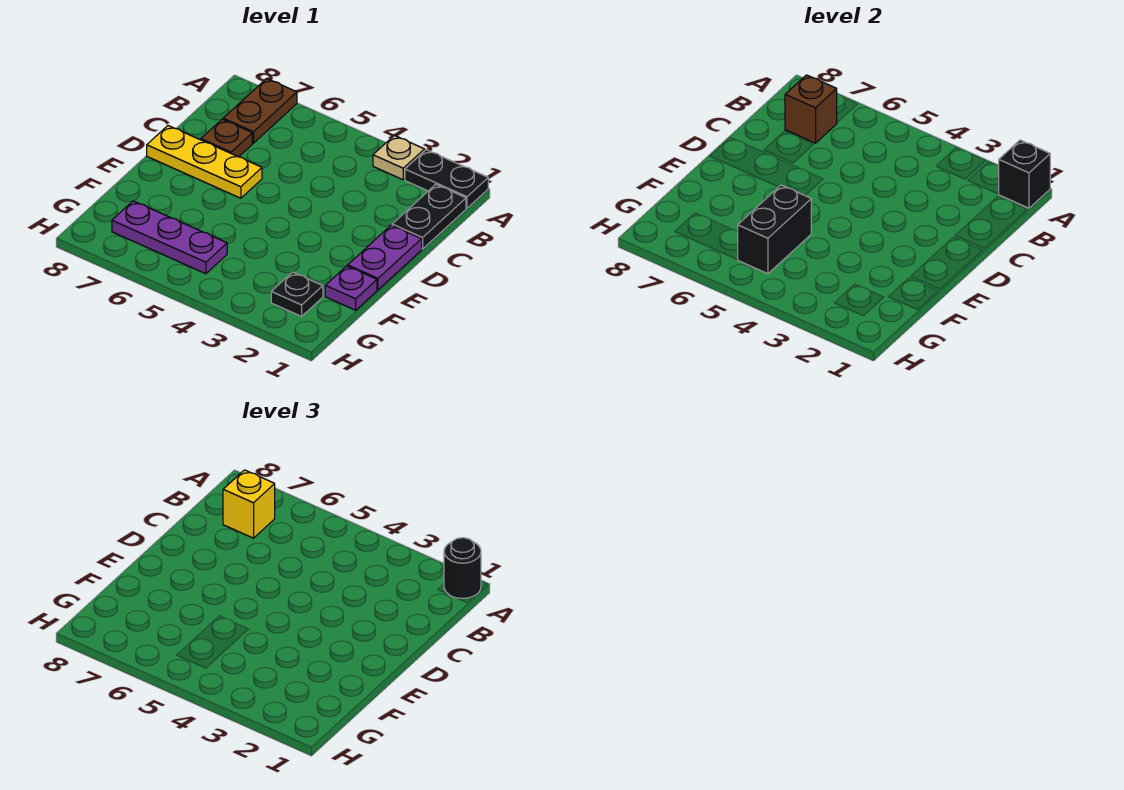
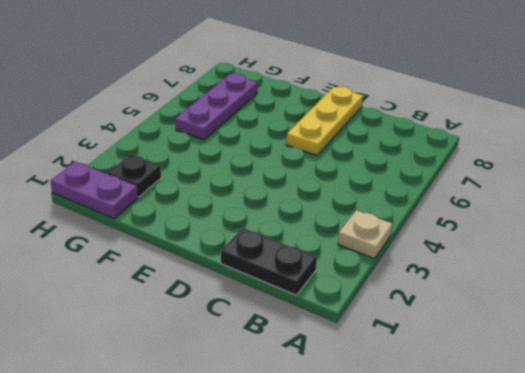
purple 1x2 plate [51,162,138,218] -> purple 1x2 plate moved to [348,225,422,290]
none -> black 1x2 plate [405,150,488,208]
none -> brown 1x2 plate [223,78,297,143]
none -> brown 1x1 plate [201,119,252,157]

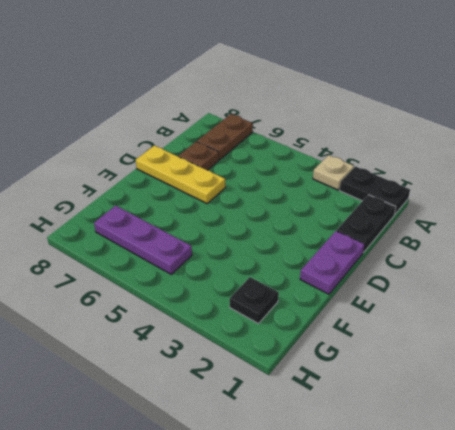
none -> purple 1x1 plate [325,266,377,310]
none -> black 1x1 brick [999,140,1050,208]
none -> brown 1x1 brick [785,75,837,143]

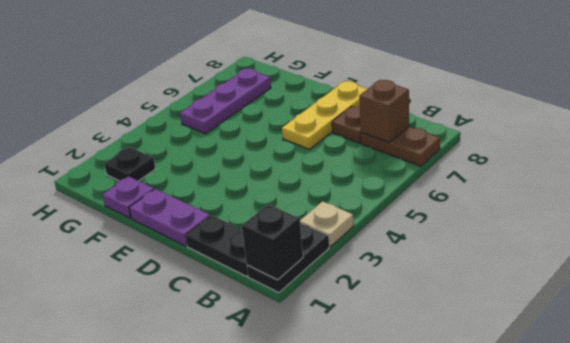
none -> black 1x2 brick [737,185,811,274]
none -> black 1x1 round brick [444,538,481,598]
none -> yellow 1x1 brick [223,470,275,538]

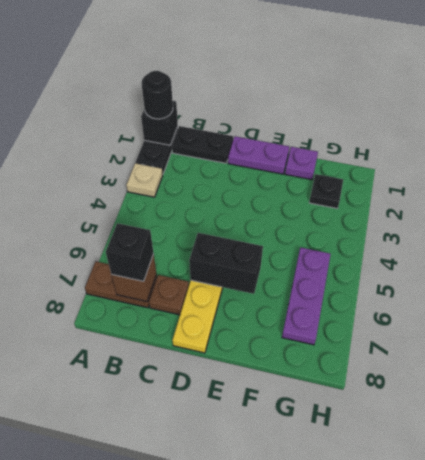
black 1x1 brick [106,223,154,281] -> yellow 1x1 brick [223,470,275,538]
black 1x2 brick [189,233,263,294] -> black 1x2 brick moved to [737,185,811,274]

